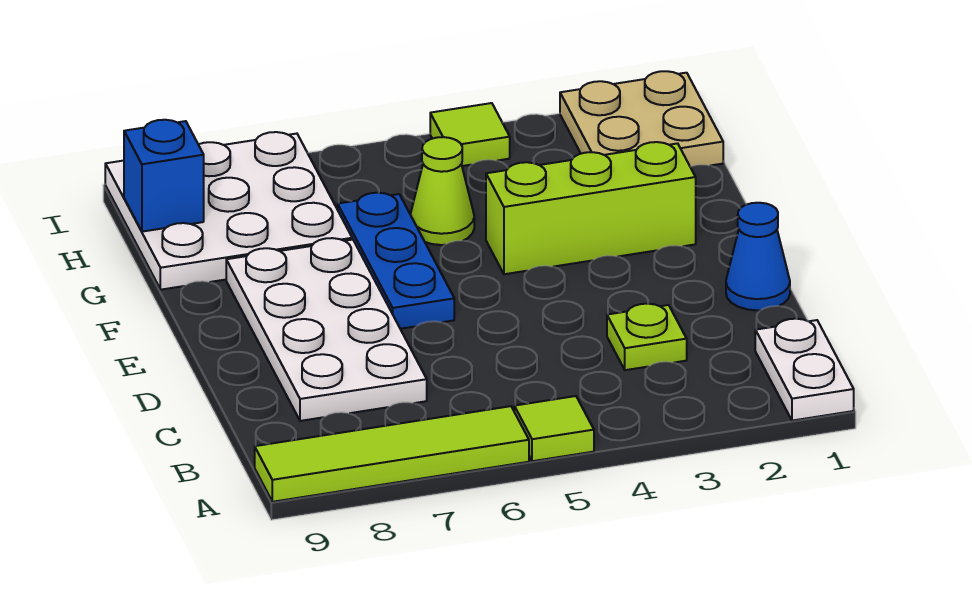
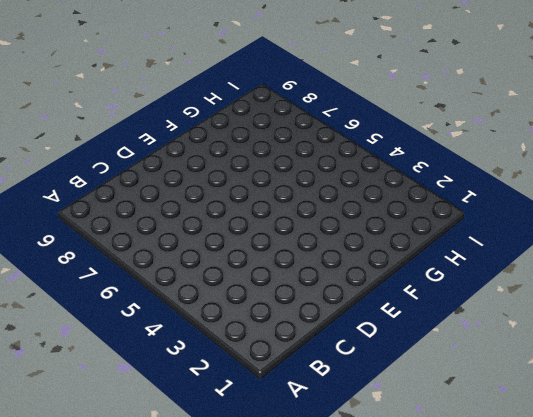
none -> white 1x2 plate [755,318,854,421]
none -> lime 1x1 tile [514,396,594,461]
none -> lime 1x4 tile [255,406,529,502]

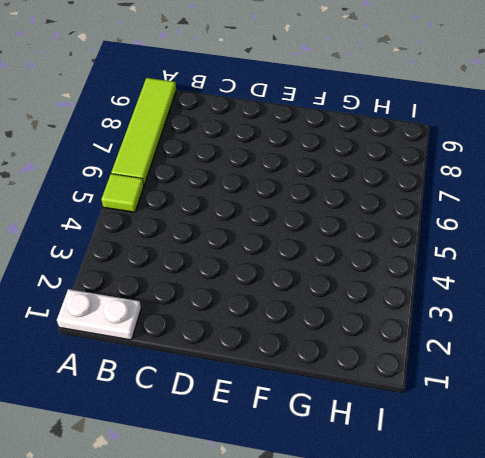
none -> lime 1x1 plate [607,304,687,370]
none -> white 2x4 plate [226,238,427,421]
none -> blue 1x1 cone [726,203,790,310]

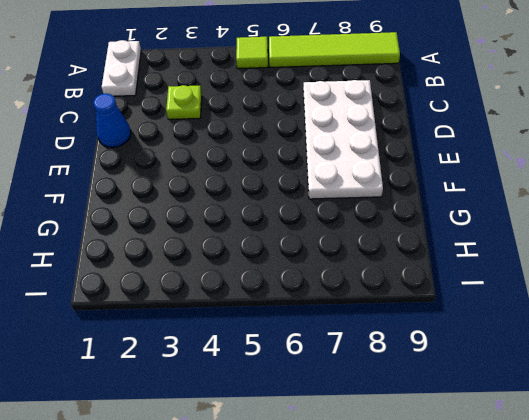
none -> blue 1x3 plate [338,193,454,329]
none -> lime 1x3 brick [486,142,696,274]
none -> lime 1x1 cone [410,137,474,245]

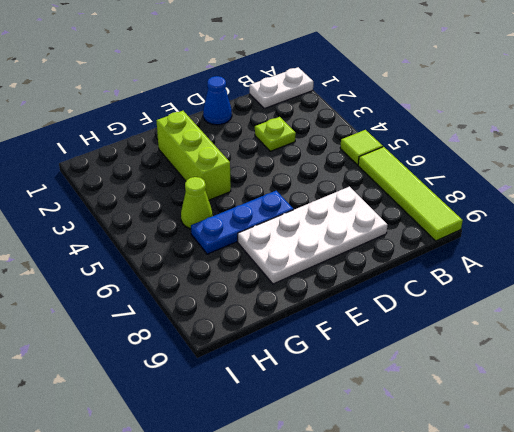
none -> white 3x3 plate [105,132,352,290]
none -> tan 2x2 plate [560,71,723,167]
none -> lime 1x1 tile [430,103,510,166]

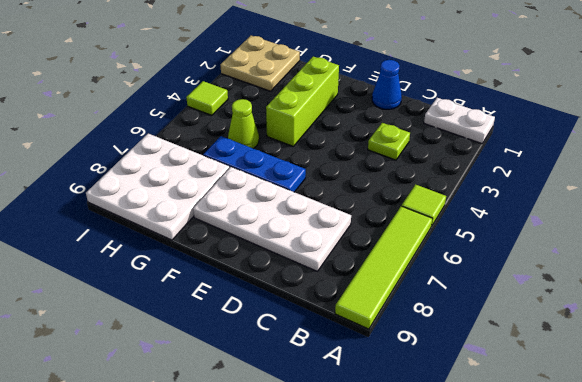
none -> blue 1x1 brick [124,120,204,232]

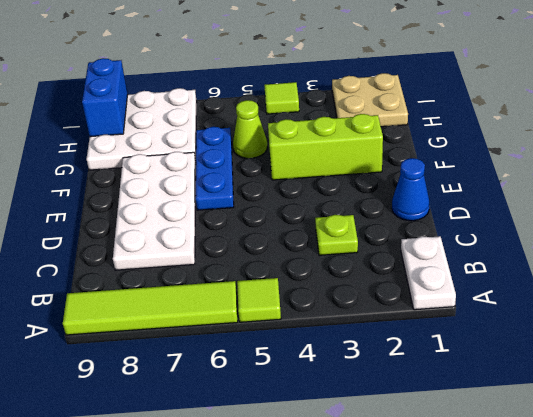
blue 1x2 brick [82,58,128,137] -> blue 1x1 brick [124,120,204,232]

